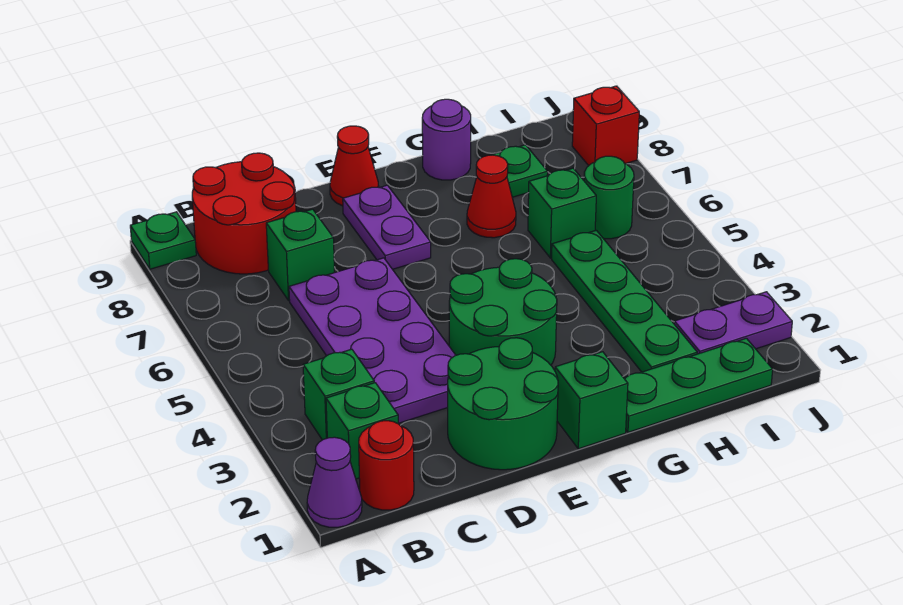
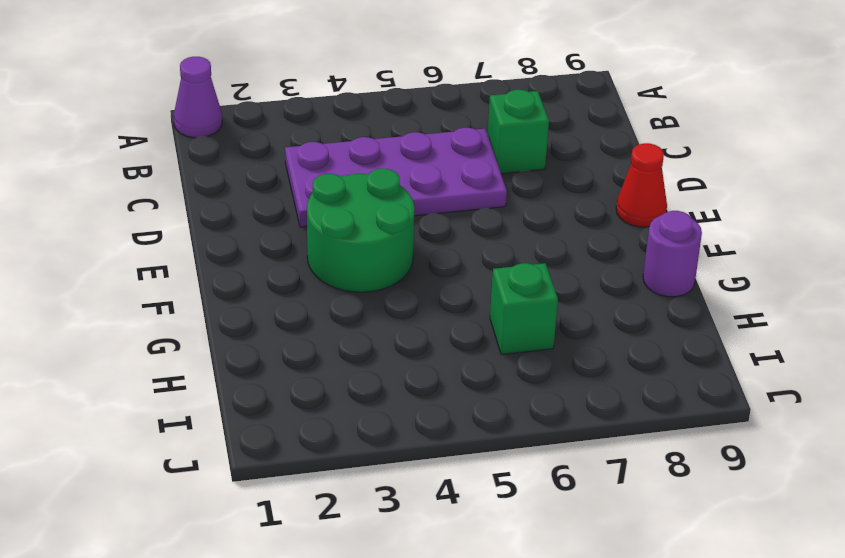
none -> green 1x1 plate [130,212,196,269]
none -> red 1x1 round brick [359,421,414,510]
none -> green 1x1 brick [326,383,398,479]

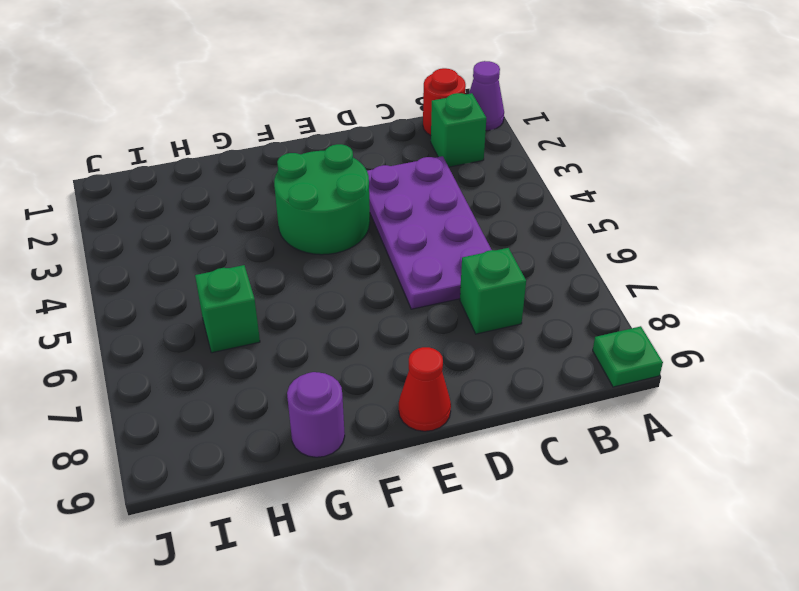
none -> green 1x1 brick [303,349,374,440]
none -> red 2x2 round brick [192,153,296,274]
none -> green 2x2 round brick [448,338,558,470]

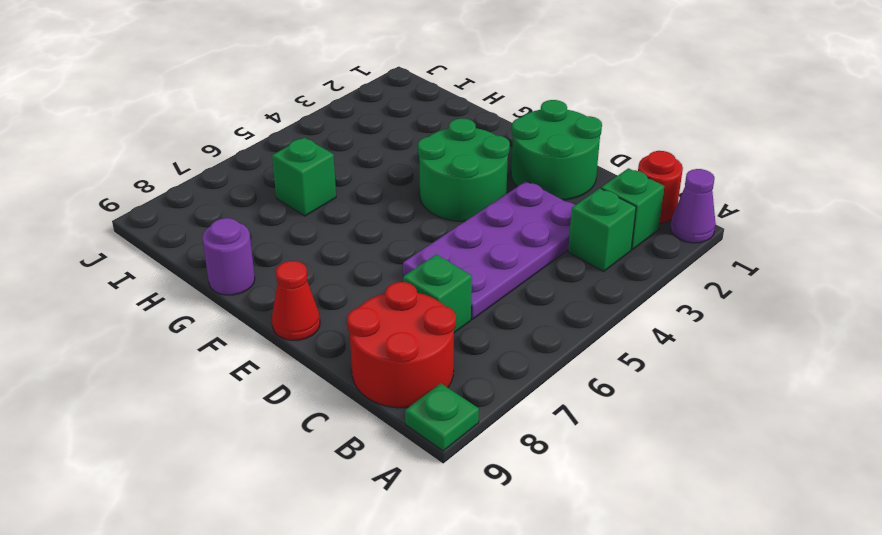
none -> purple 1x2 plate [343,185,431,269]
none -> green 1x1 brick [555,352,628,449]
none -> green 1x3 plate [624,338,773,432]

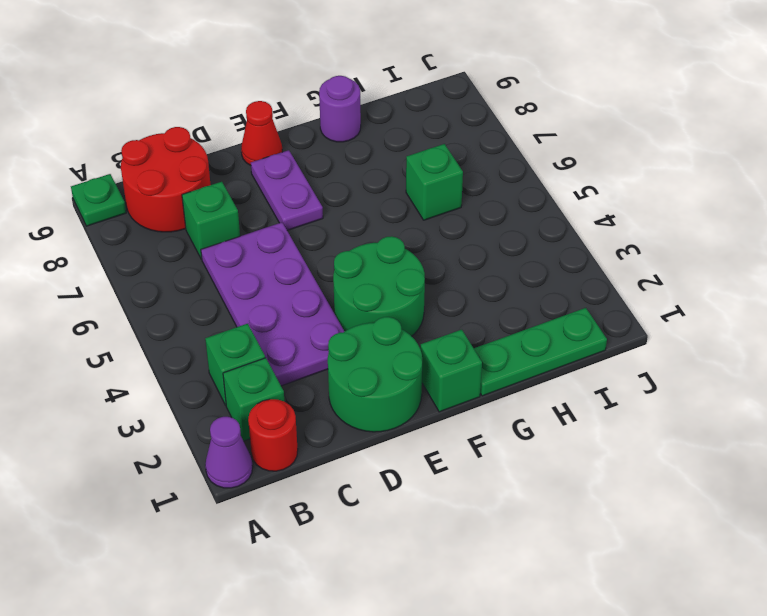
none -> red 1x1 cone [467,155,516,238]
none -> green 1x4 plate [552,230,697,372]
none -> green 1x1 plate [492,145,548,197]

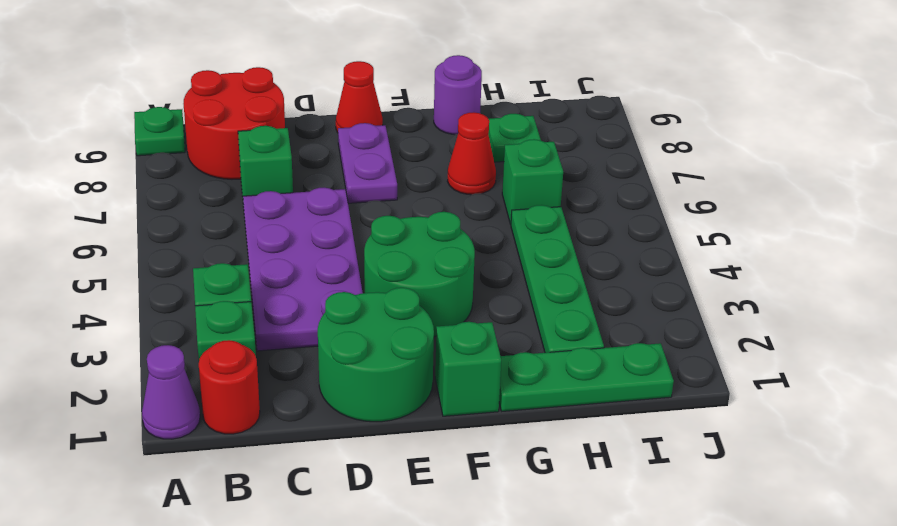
none -> purple 1x2 plate [674,292,792,354]
none -> green 1x1 round brick [584,156,634,239]
none -> red 1x1 brick [572,86,639,166]

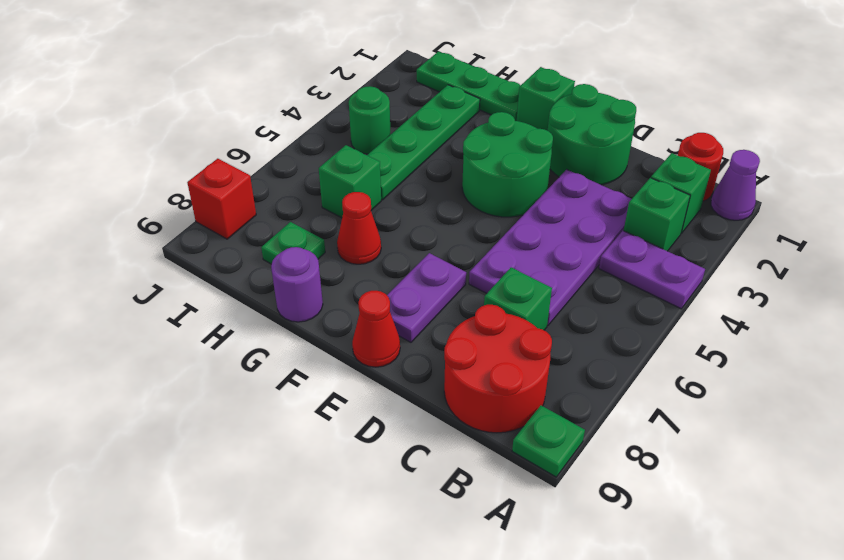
purple 1x2 plate [599,231,705,309] -> purple 1x2 plate moved to [674,292,792,354]
green 1x1 round brick [349,86,391,154] -> green 1x1 round brick moved to [584,156,634,239]

